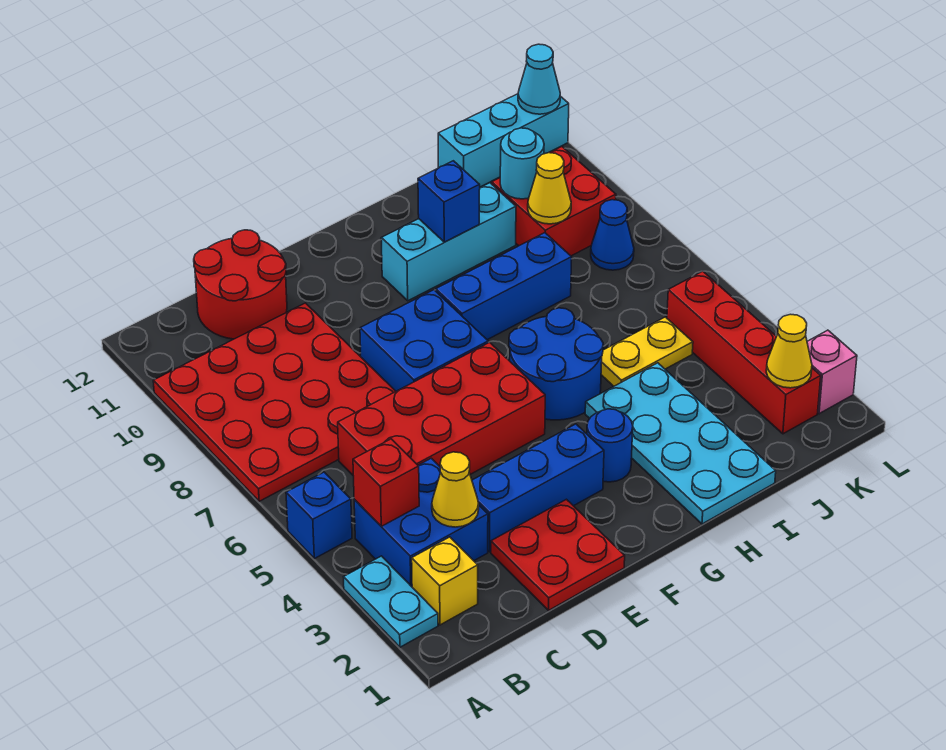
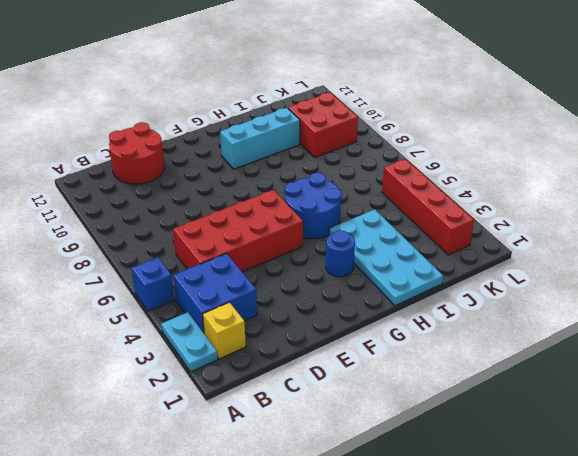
none -> red 4x4 plate [153,303,396,501]
none -> red 2x2 plate [491,499,625,610]
none -> blue 1x3 brick [472,424,604,552]

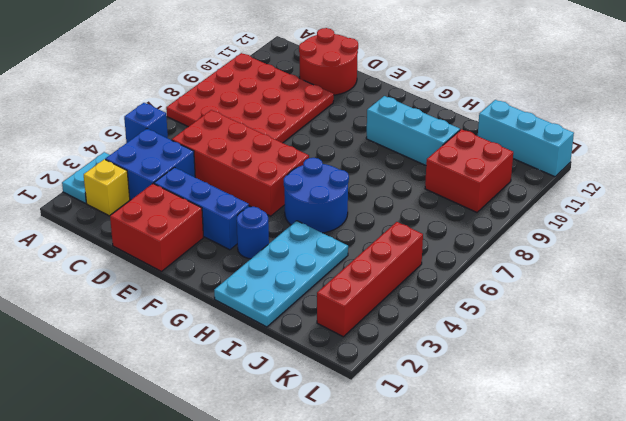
red 2x2 brick [110,184,204,271] -> red 2x2 plate [491,499,625,610]
none -> blue 2x2 brick [360,290,488,391]
none -> blue 1x3 brick [436,233,572,340]
none -> yellow 1x2 plate [601,317,693,386]

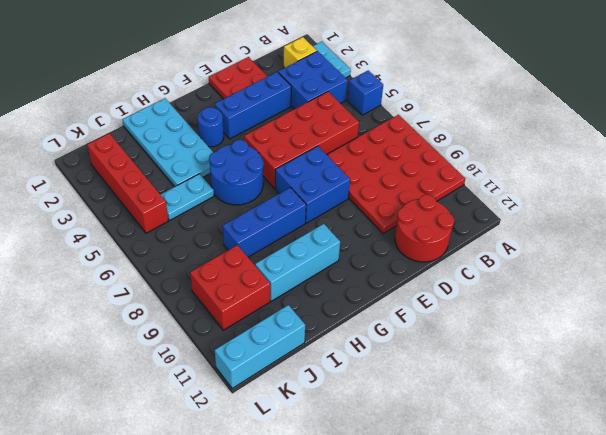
cyan 1x2 plate [160,174,214,220] -> yellow 1x2 plate [601,317,693,386]
none -> blue 1x1 cone [591,200,634,270]
none -> pink 1x1 brick [807,330,857,414]
none -> red 1x1 brick [353,439,419,526]

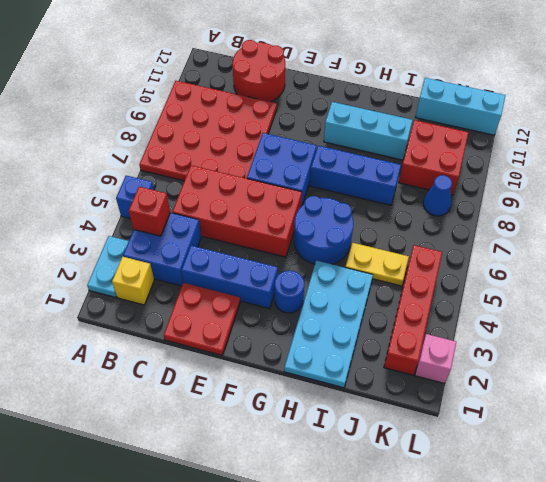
none -> yellow 1x1 cone [432,452,479,527]
none -> blue 1x1 brick [418,161,480,242]
none -> yellow 1x1 cone [528,153,571,224]

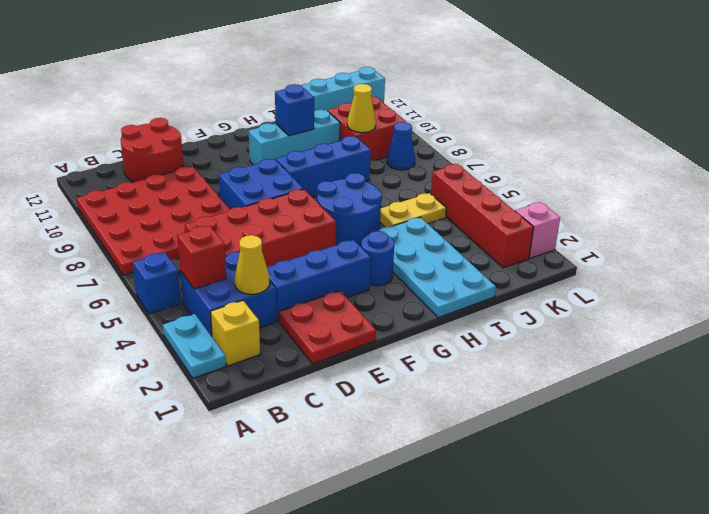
none -> cyan 1x1 round brick [500,128,544,199]
none -> yellow 1x1 cone [766,314,812,388]
none -> cyan 1x1 cone [518,44,560,114]

